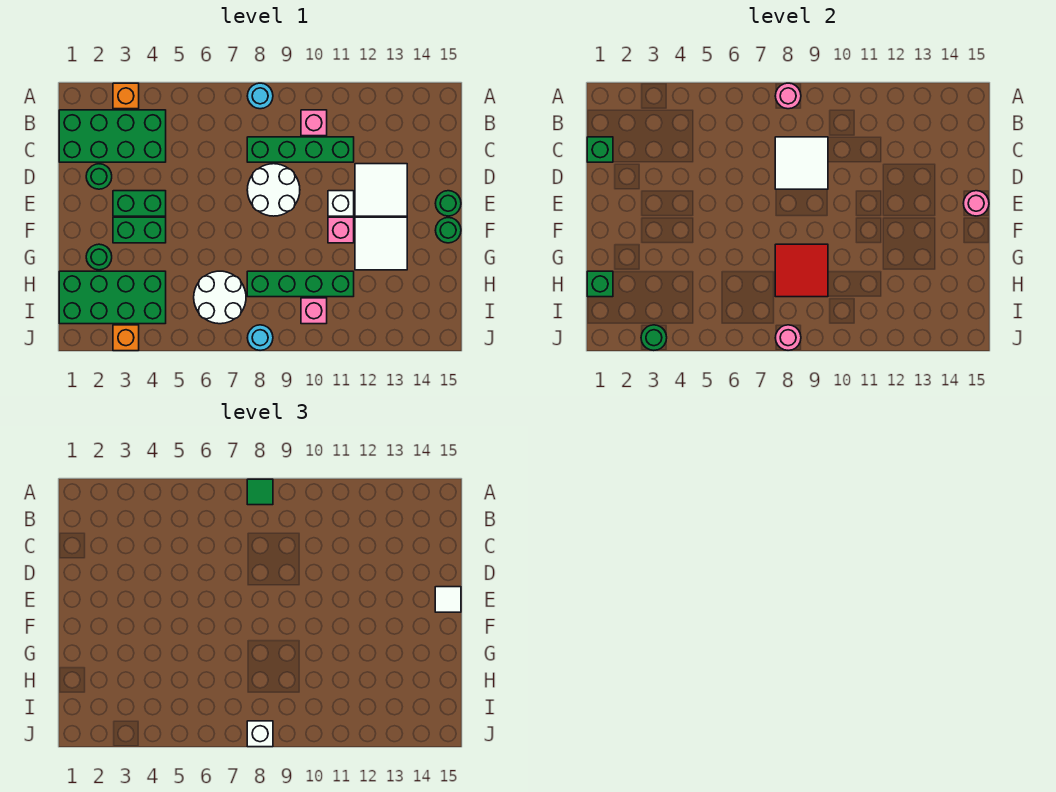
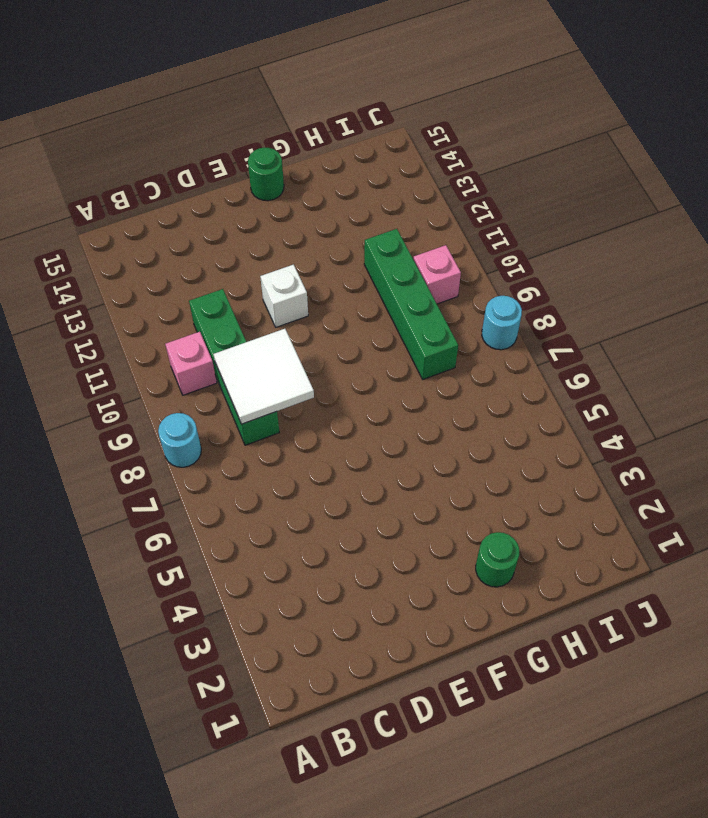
none -> orange 1x1 brick [113,83,139,109]
none -> green 2x4 brick [59,110,166,162]
none -> green 1x1 round brick [86,164,112,189]
none -> white 2x2 round brick [247,164,300,216]

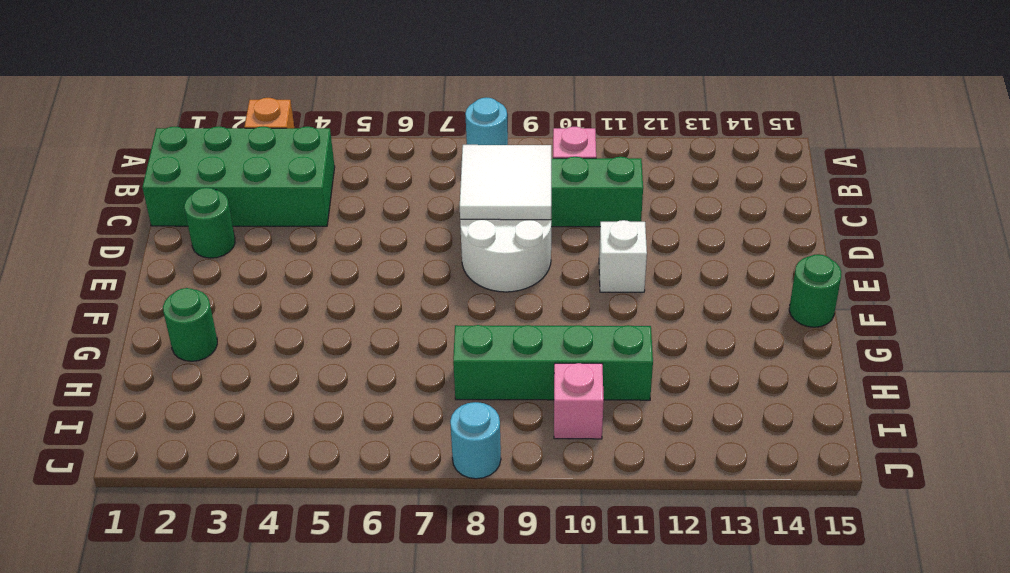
none -> white 2x2 tile [355,164,407,216]
none -> green 1x2 brick [113,191,166,216]
none -> green 1x1 round brick [435,191,461,216]
none -> green 1x2 brick [113,217,166,243]

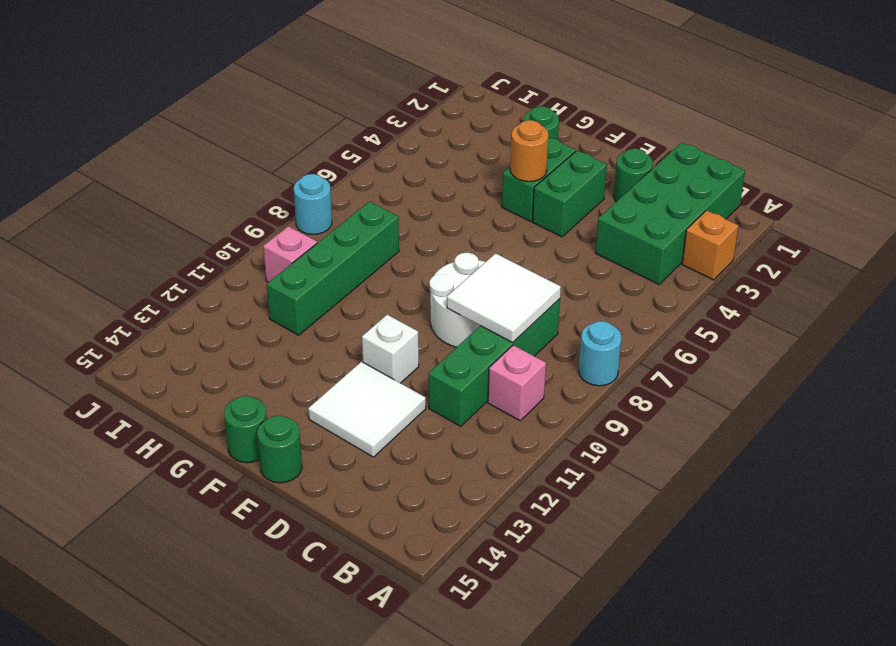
orange 1x1 round brick [510,120,549,182] -> none
none -> pink 1x1 brick [328,217,354,243]
none -> white 2x2 tile [355,217,407,270]
none -> green 2x4 brick [59,271,166,324]
none -> white 2x2 round brick [194,271,246,324]

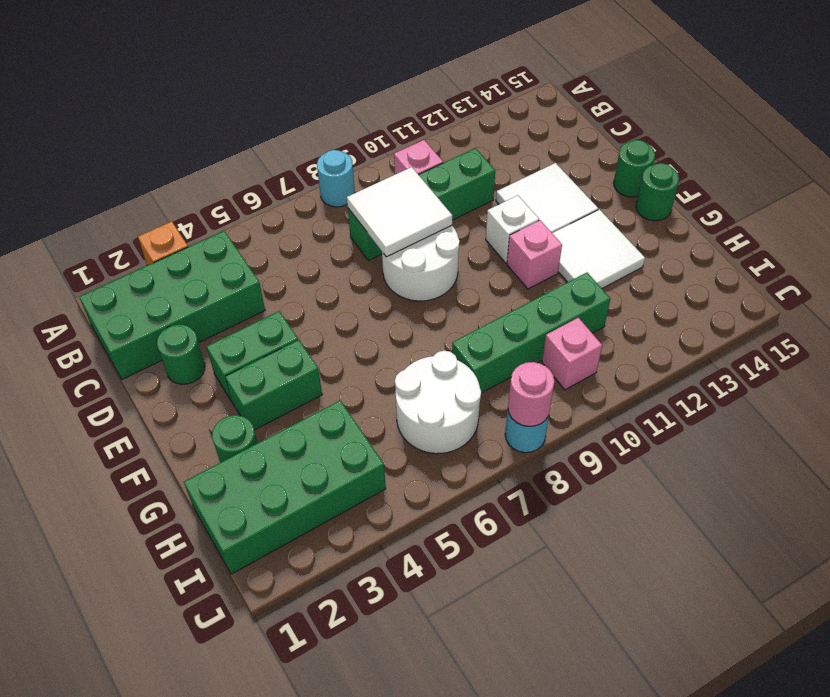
none -> orange 1x1 brick [113,325,139,351]
none -> pink 1x1 round brick [775,83,801,109]
none -> green 1x1 brick [587,137,613,162]
none -> pink 1x1 round brick [963,191,989,216]

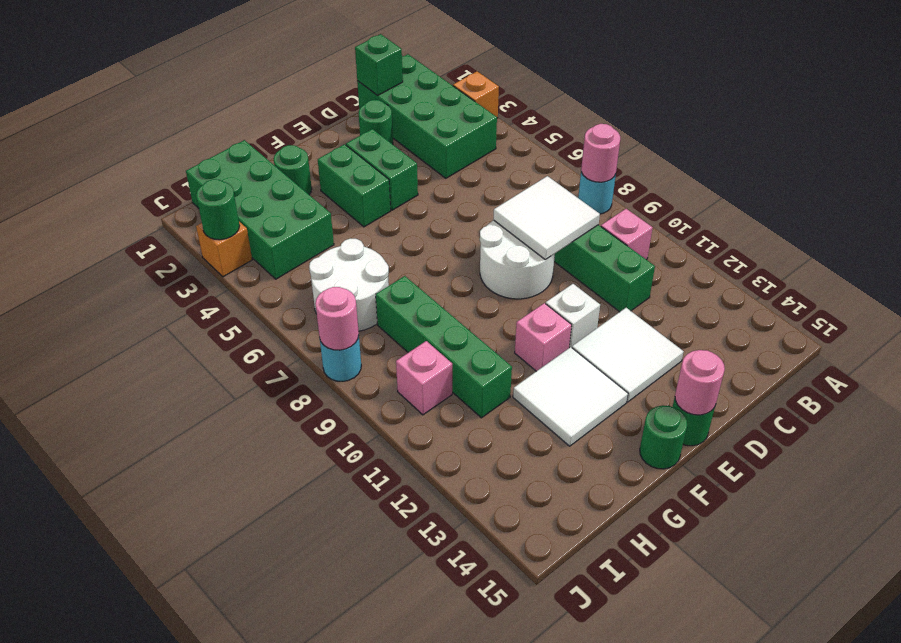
none -> red 2x2 tile [775,244,828,297]
none -> green 1x1 brick [587,271,613,297]
none -> green 1x1 tile [247,479,273,505]
none -> white 1x1 tile [435,587,461,612]

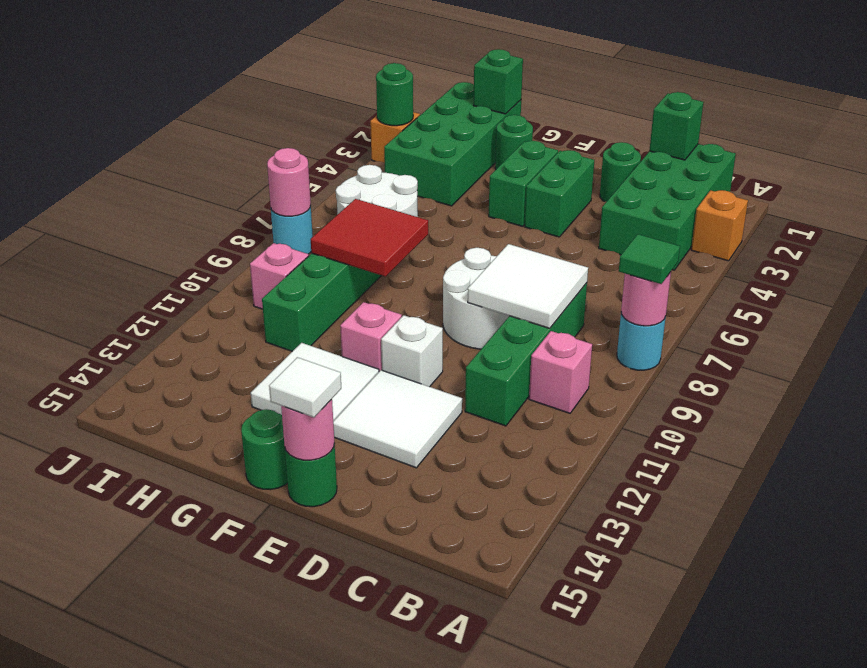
none -> white 1x1 brick [247,721,273,747]

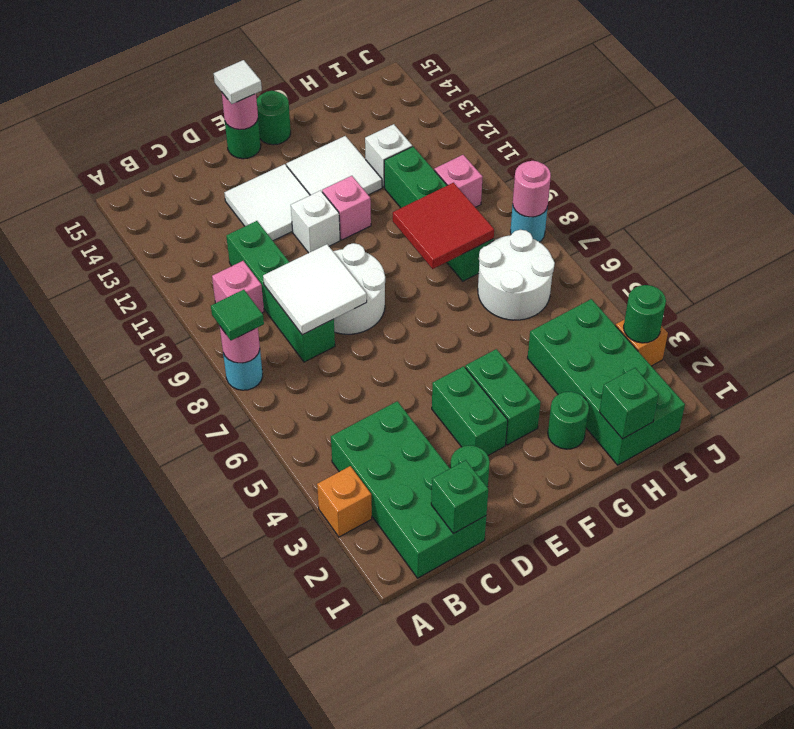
white 1x1 brick [365,124,412,187] -> white 1x1 brick moved to [247,721,273,747]

